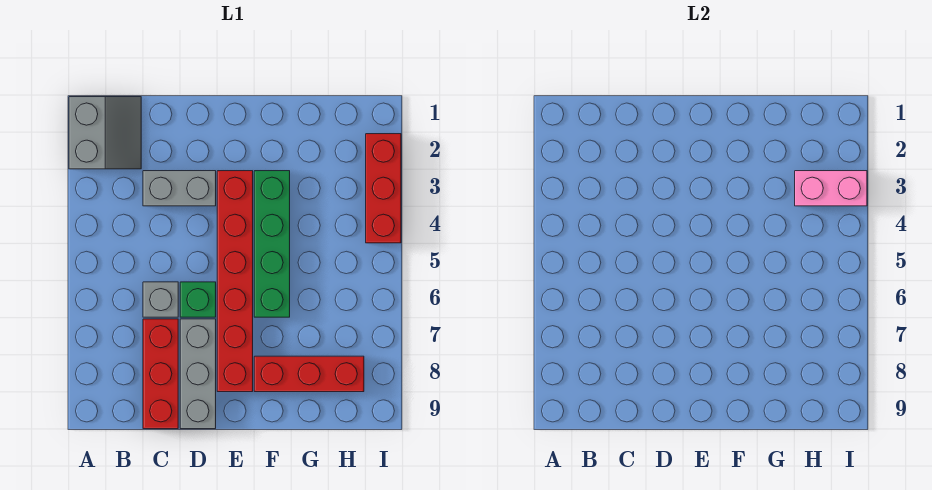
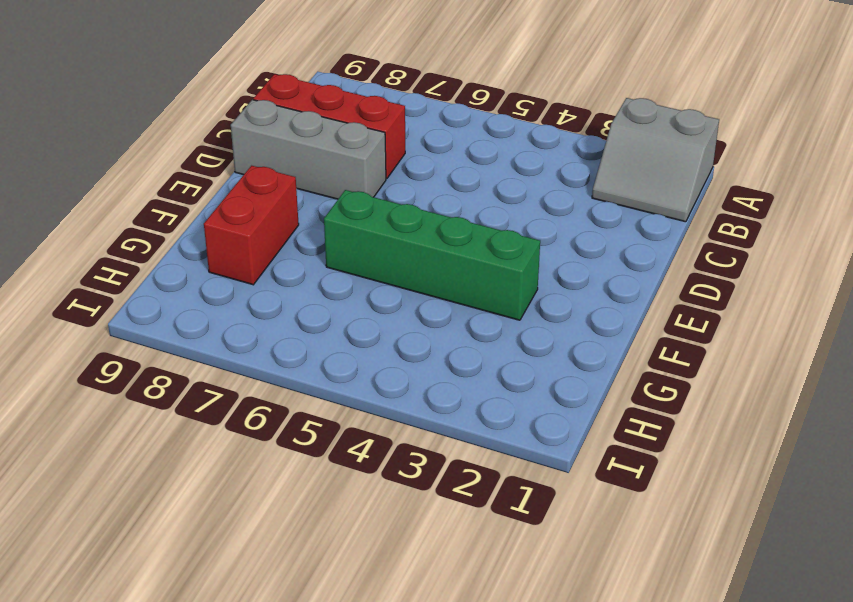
red 1x2 brick [204,166,299,285] -> red 1x3 brick [254,356,364,392]
none -> grey 1x2 brick [143,171,216,206]
none -> grey 1x1 brick [143,282,178,317]

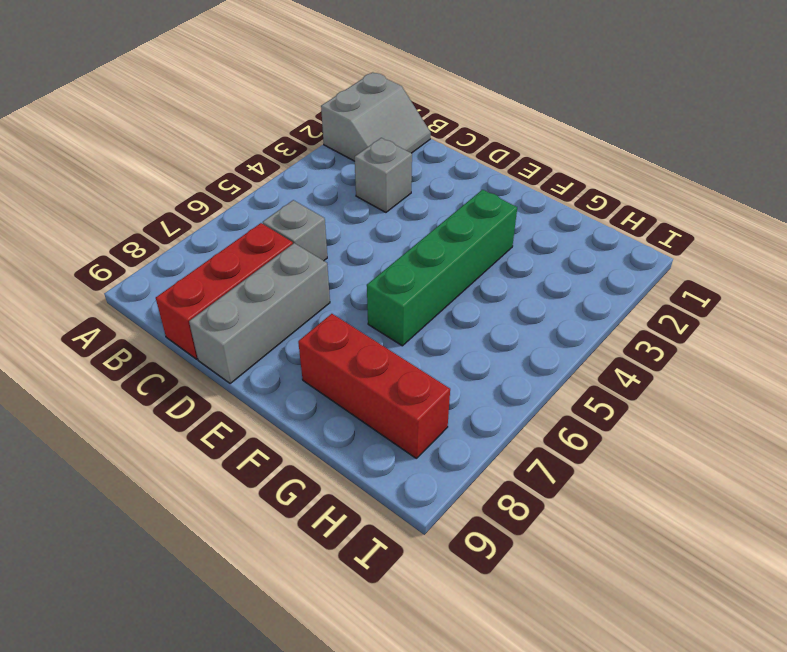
grey 1x1 brick [355,138,412,212] -> grey 1x2 brick [143,171,216,206]
none -> green 1x1 brick [180,282,216,317]
none -> red 1x6 brick [217,171,253,392]

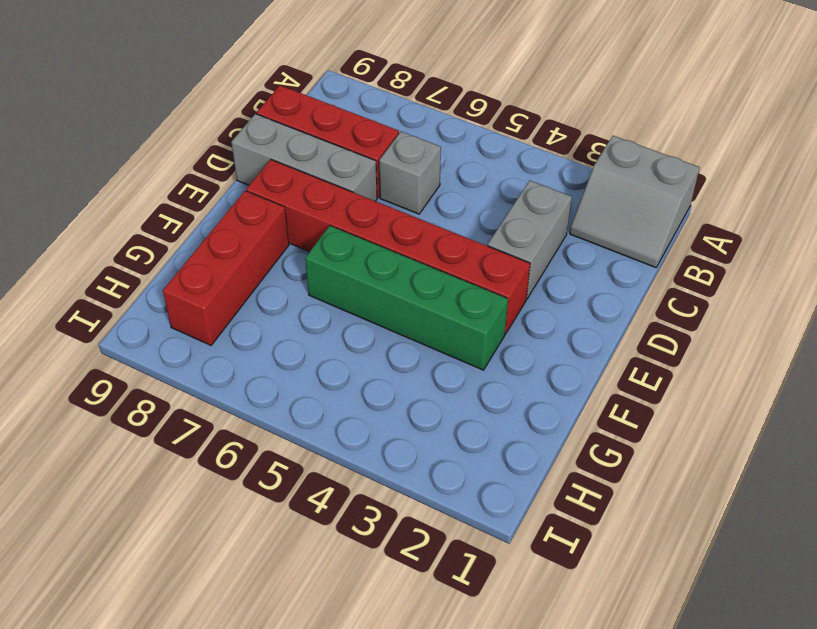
none -> green 1x1 brick [180,282,216,317]
none -> red 1x3 brick [366,134,401,243]

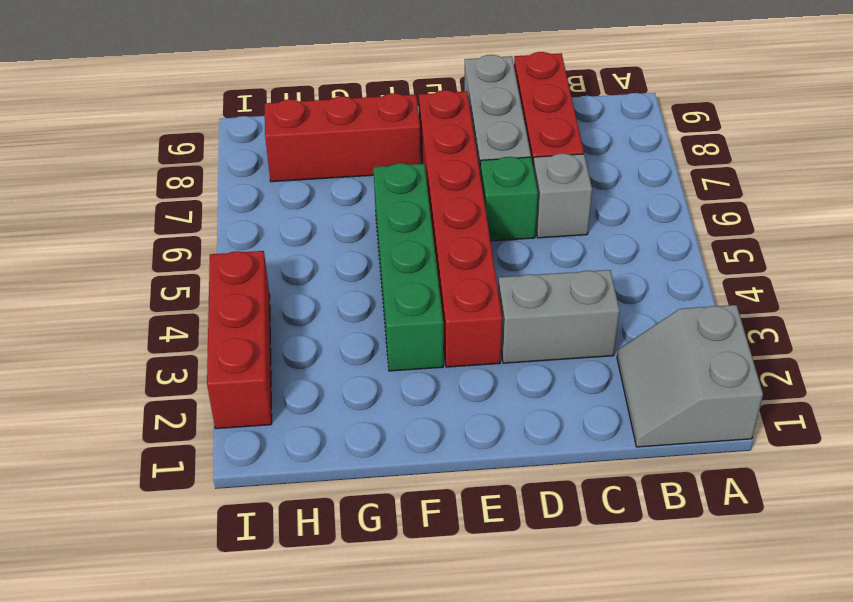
none -> pink 1x2 brick [795,171,867,206]

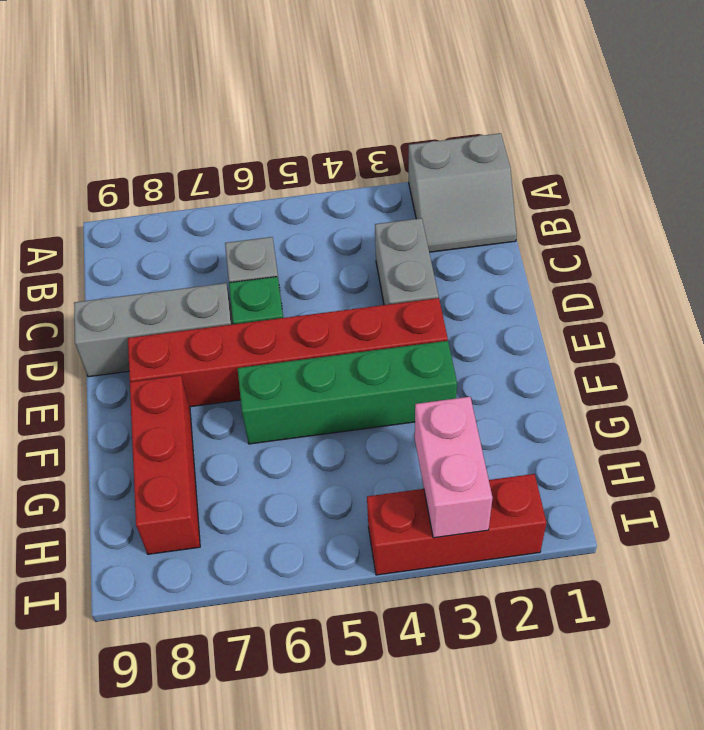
none -> red 1x3 brick [143,319,178,429]

